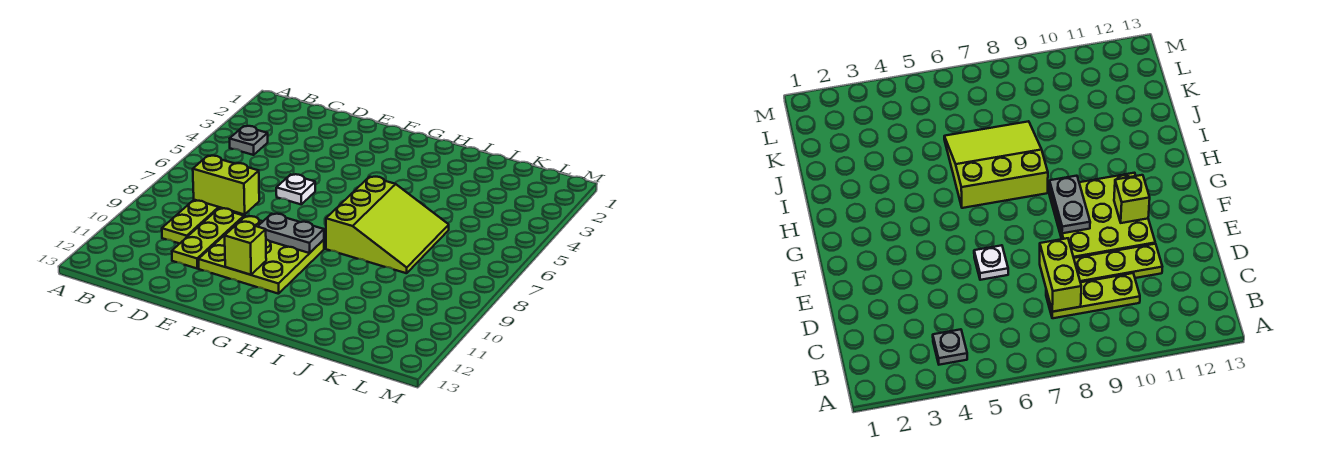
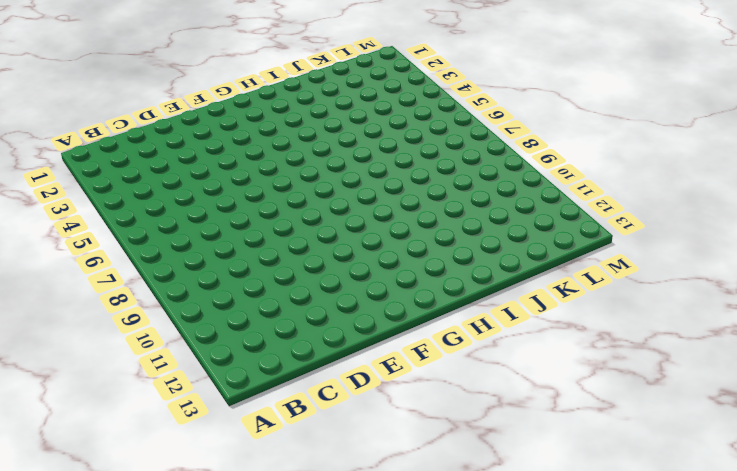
none -> grey 1x1 plate [230,126,268,155]
none -> lime 1x3 plate [162,200,223,244]

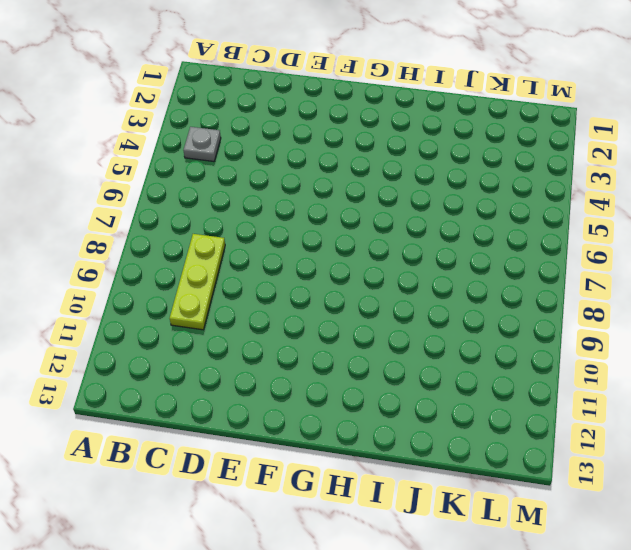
none -> lime 1x3 plate [172,208,244,268]
none -> white 1x1 plate [276,174,315,204]

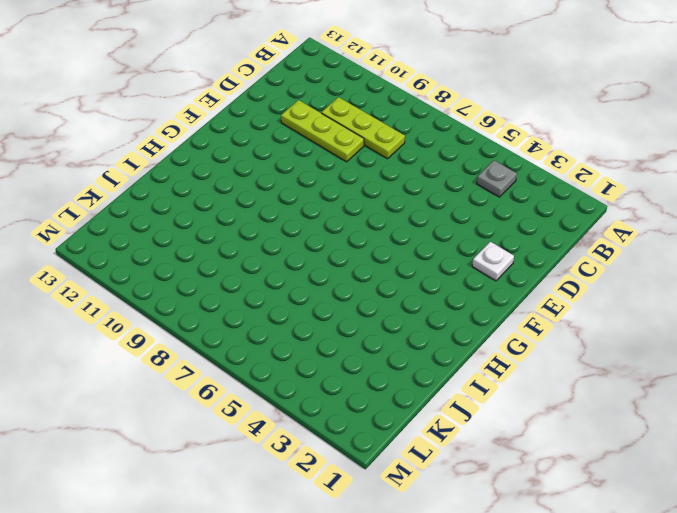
white 1x1 plate [472,242,514,281] -> white 1x1 plate moved to [276,174,315,204]
none -> lime 3x3 plate [198,216,324,294]
none -> lime 3x3 slope [326,177,449,273]

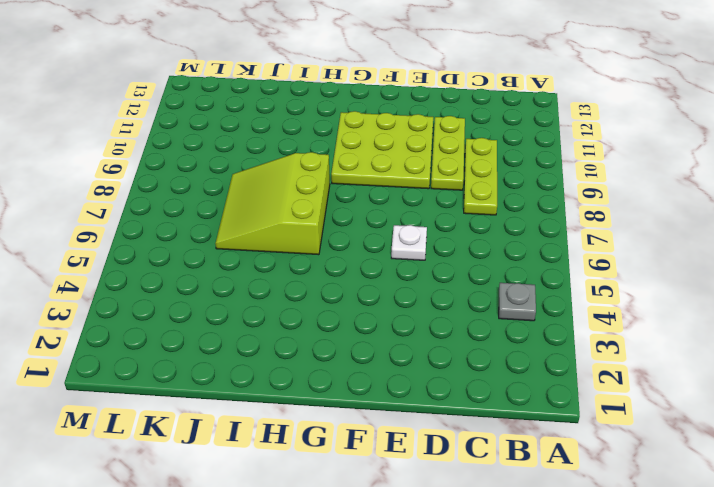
none -> lime 1x2 brick [193,156,259,215]
none -> grey 1x2 plate [258,214,324,253]

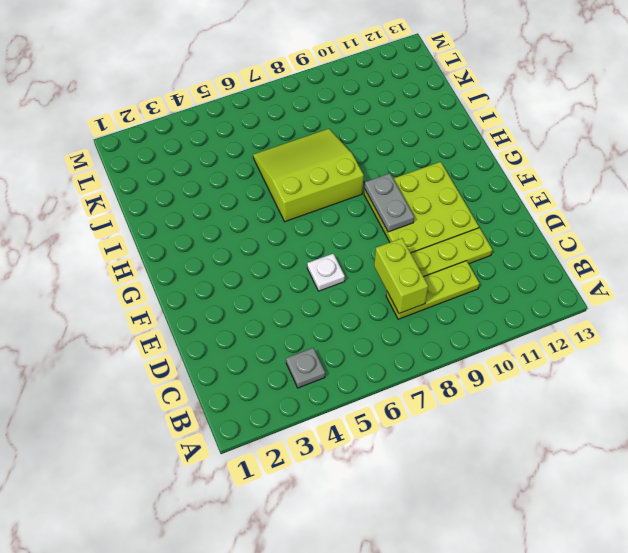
none -> lime 1x1 brick [225,222,266,275]

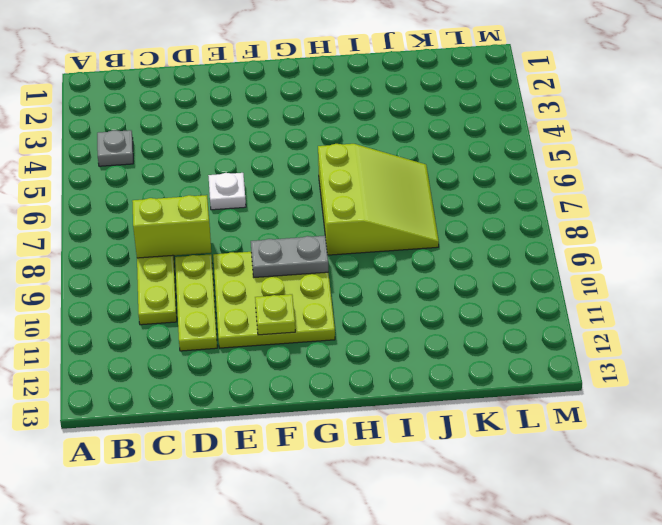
lime 1x1 plate [255,294,295,335] -> lime 1x1 brick [225,222,266,275]

